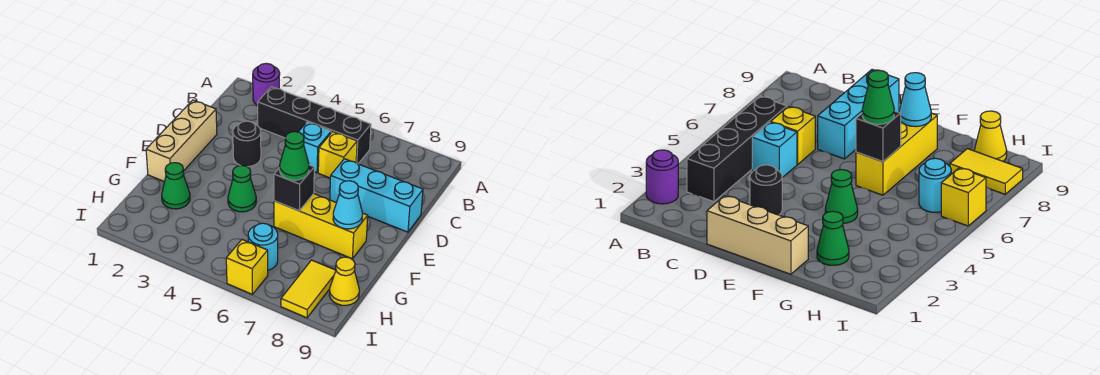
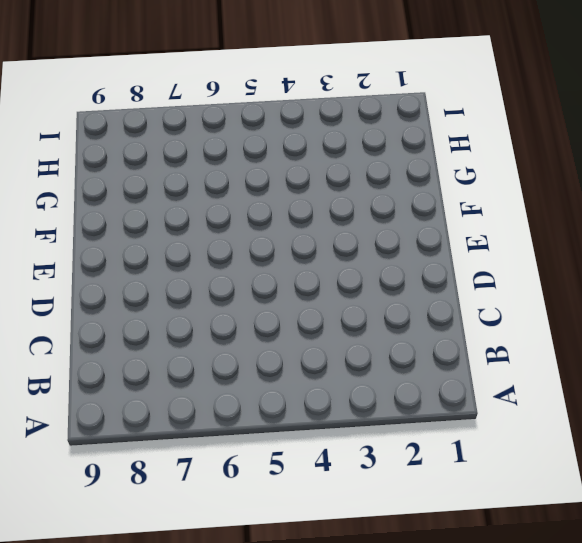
none -> purple 1x1 round brick [253,63,280,105]
none -> black 1x4 brick [258,87,371,164]
none -> cyan 1x1 brick [299,122,331,173]

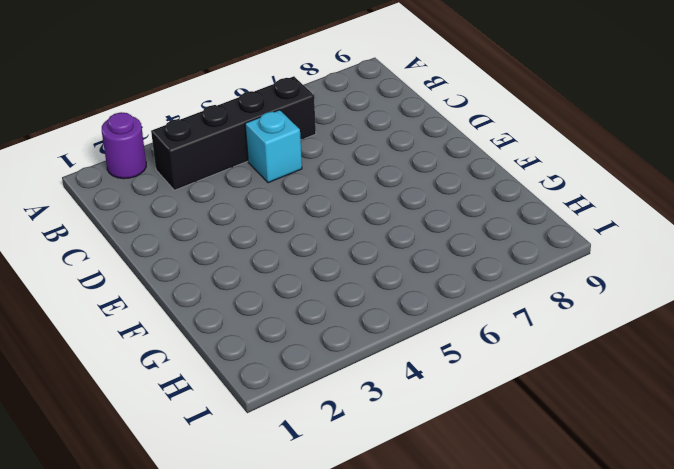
none -> yellow 1x1 brick [318,132,357,178]
none -> tan 1x3 brick [146,100,217,182]
none -> black 1x1 round brick [233,121,261,167]

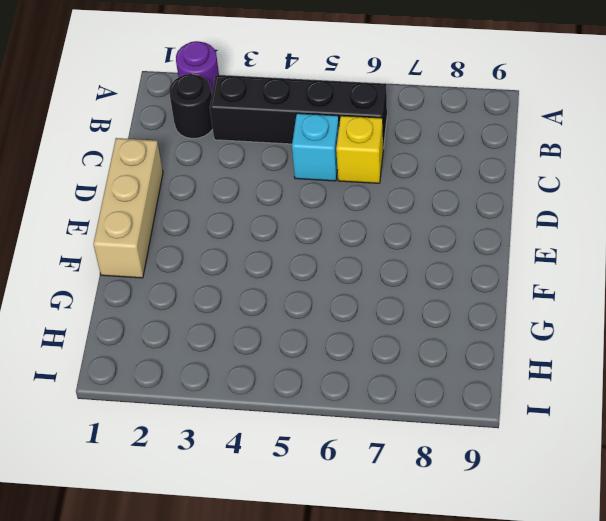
black 1x1 round brick [169,74,213,139] -> black 1x1 round brick moved to [233,121,261,167]
none -> cyan 1x3 brick [330,159,423,232]
none -> green 1x1 cone [228,165,256,212]
none -> yellow 1x3 brick [274,194,368,259]

